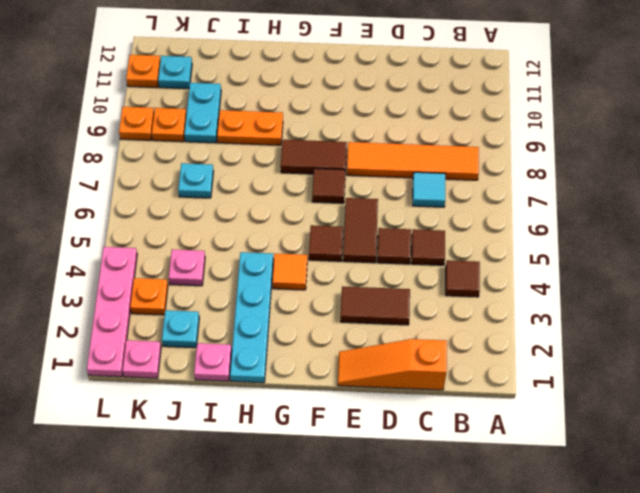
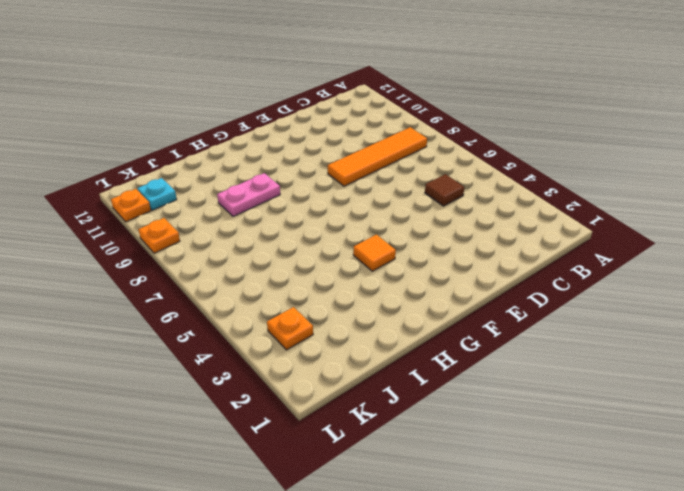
pink 1x2 plate [217,173,280,217] -> orange 1x2 plate [217,110,283,145]
none -> brown 1x1 tile [446,260,480,297]
none -> orange 1x3 slope [338,339,447,390]
none -> cyan 1x1 tile [413,172,445,207]

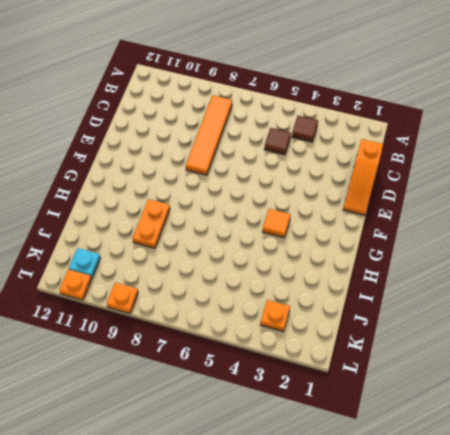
none -> cyan 1x1 tile [413,172,445,207]
none -> brown 1x2 tile [341,286,410,325]
none -> brown 1x1 tile [377,228,411,264]

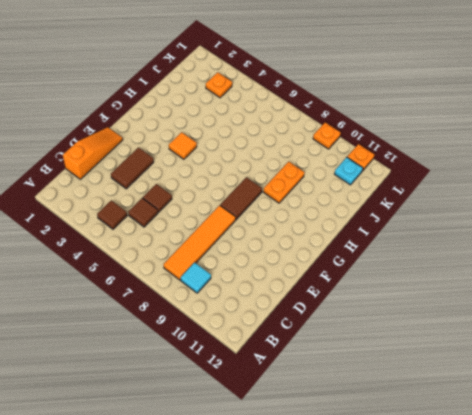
cyan 1x1 tile [181,262,211,293] -> cyan 1x1 tile moved to [413,172,445,207]
none -> brown 1x2 tile [343,198,378,263]
none -> brown 1x1 tile [309,225,343,261]
none -> brown 1x1 tile [312,168,345,203]

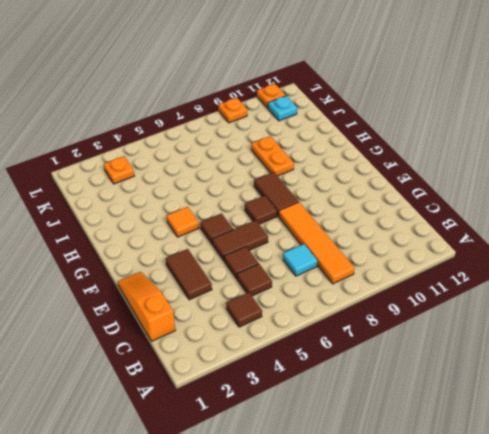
none -> cyan 1x4 plate [230,252,273,383]
none -> pink 1x1 plate [194,343,232,381]
none -> cyan 1x1 plate [162,310,199,348]

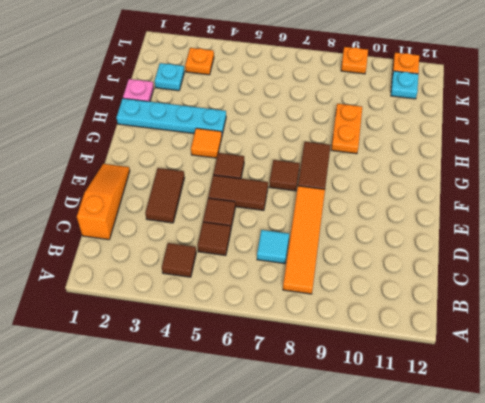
none -> pink 1x1 plate [169,249,205,286]
none -> cyan 1x1 plate [178,163,213,198]
none -> cyan 1x2 plate [184,83,221,143]

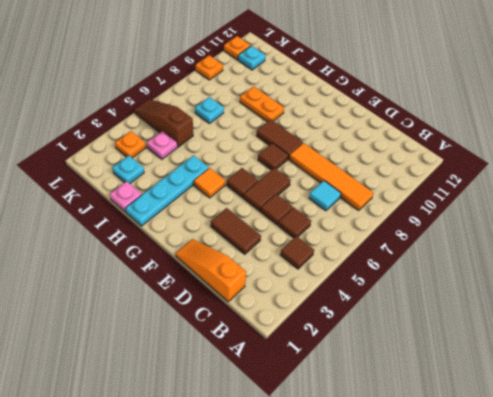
brown 1x3 slope [134,99,193,147] -> none
none -> cyan 1x2 plate [184,83,221,143]
none -> pink 1x1 plate [123,340,161,378]
none -> orange 1x1 plate [152,108,186,142]

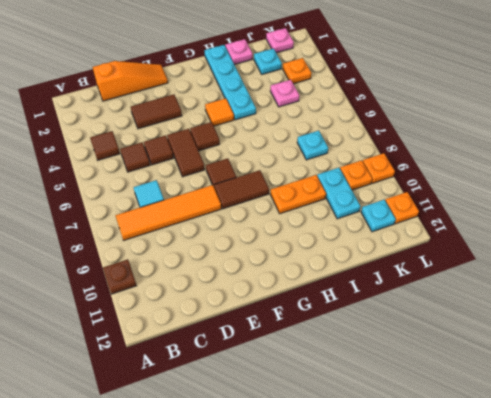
brown 1x1 plate [103,259,137,294] -> none
none -> pink 1x4 plate [87,247,137,377]

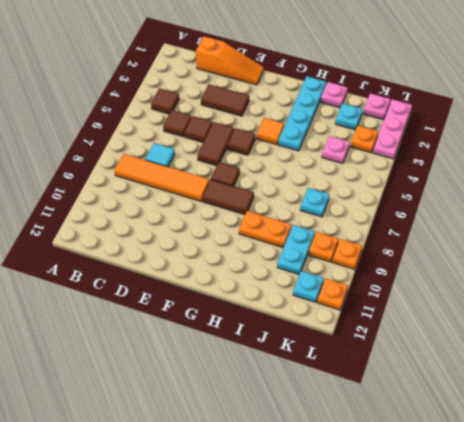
pink 1x3 plate [373,99,412,159] -> pink 1x4 plate [87,247,137,377]

